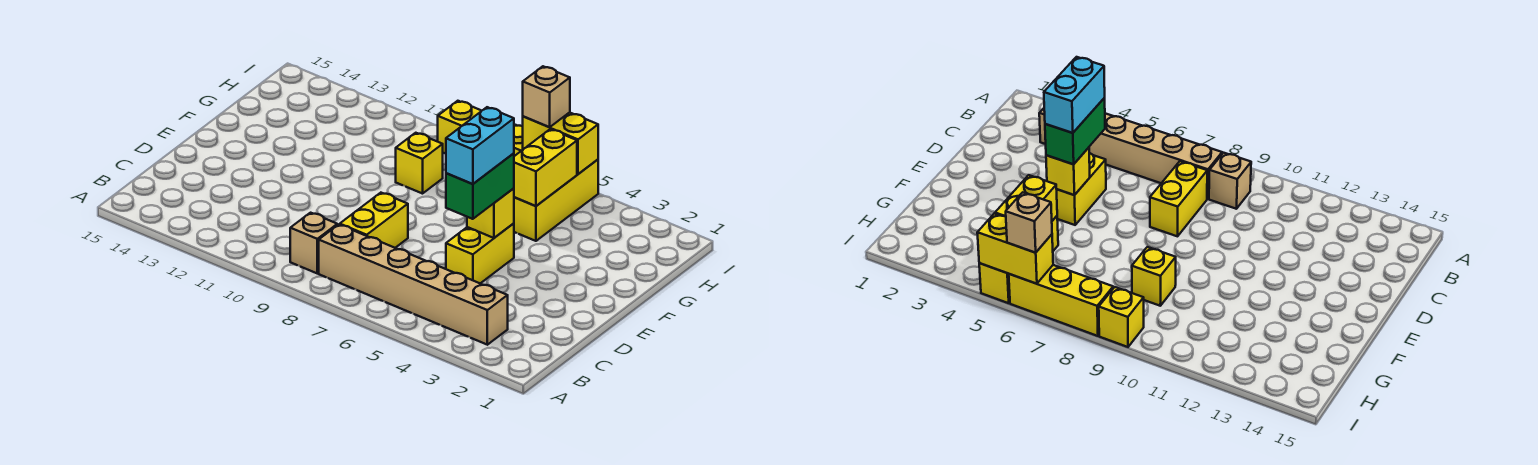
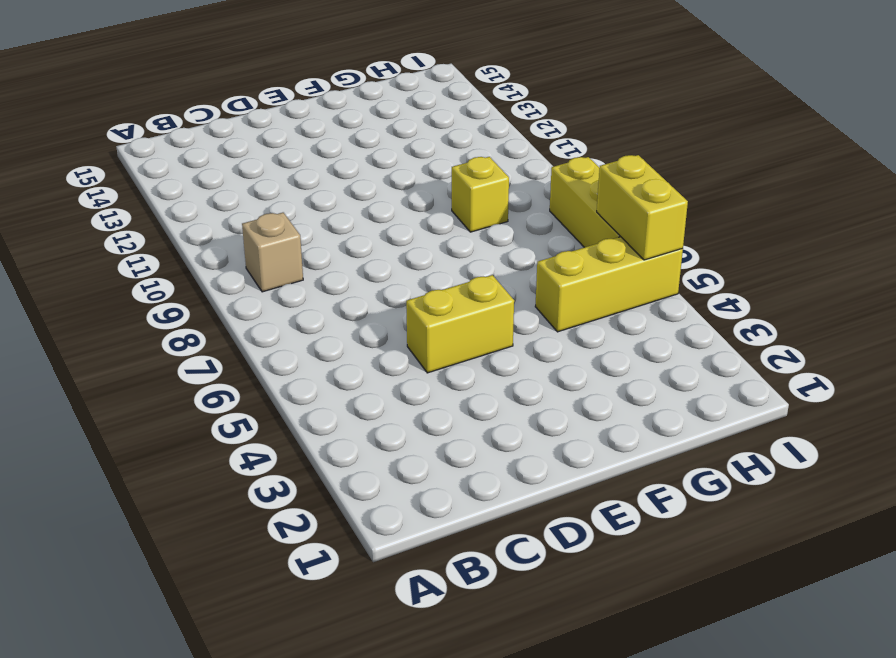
none -> tan 1x6 brick [319,225,508,345]
none -> yellow 1x2 brick [340,193,408,248]
none -> yellow 1x1 brick [438,101,481,154]

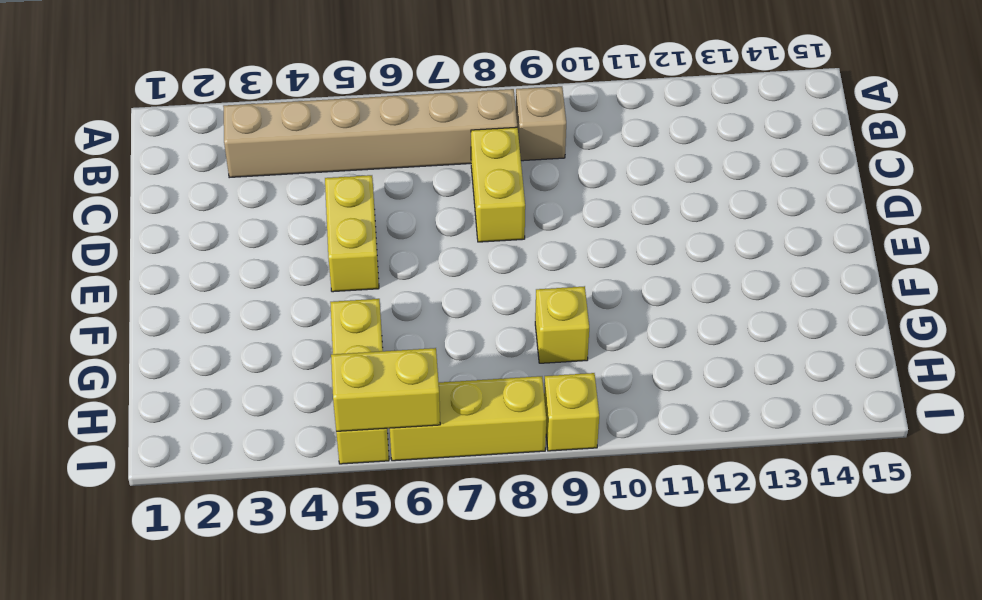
none -> yellow 1x1 brick [467,188,514,238]
none -> yellow 1x2 brick [514,129,577,206]
none -> green 1x2 brick [446,153,514,219]

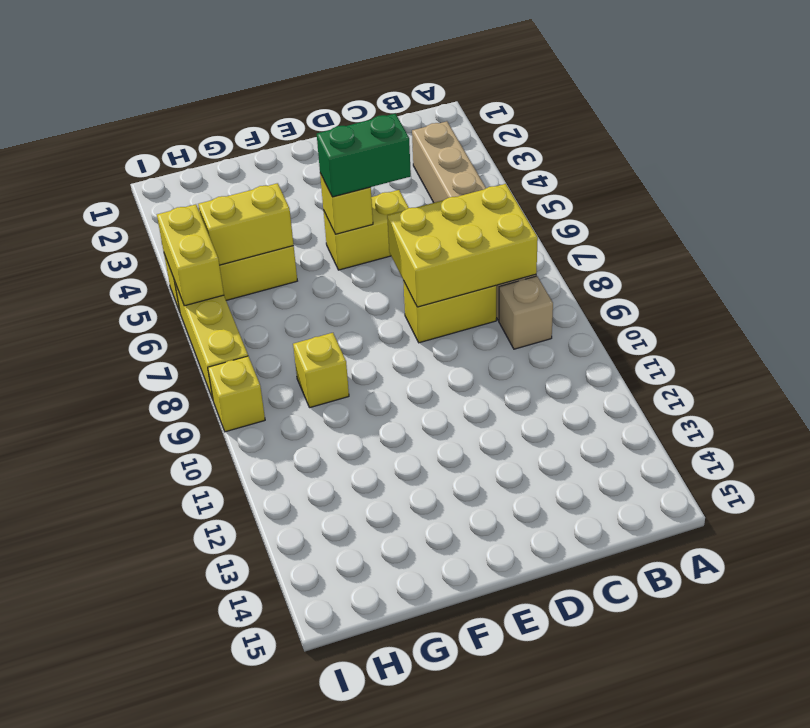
yellow 2x3 brick [387,184,538,307] -> none
none -> tan 1x1 brick [523,66,570,127]
none -> cyan 1x2 brick [446,107,514,184]

